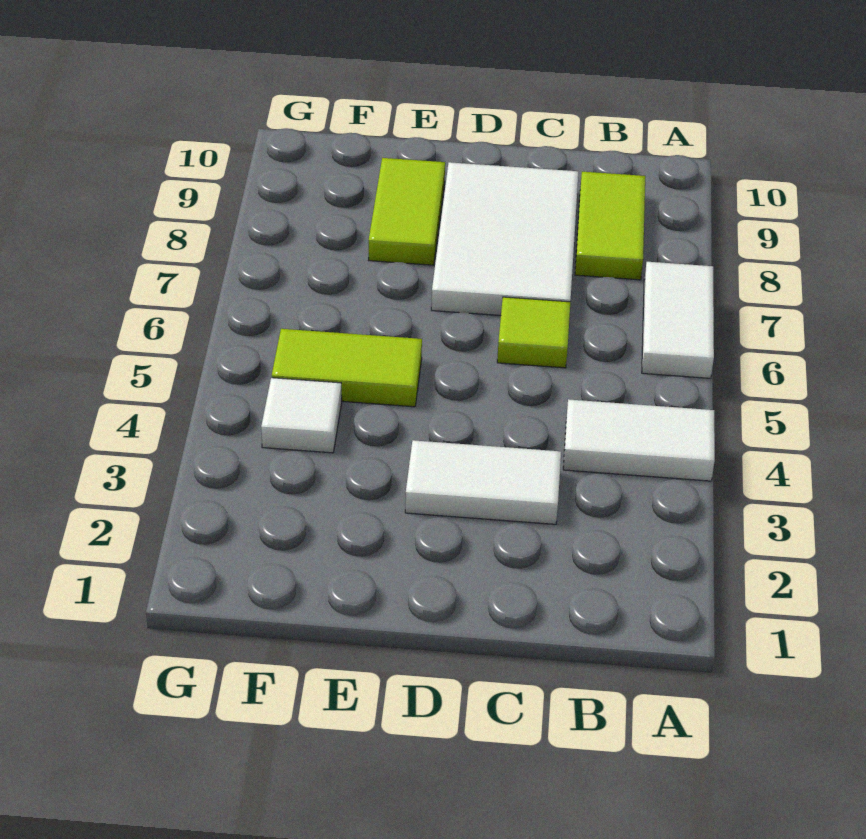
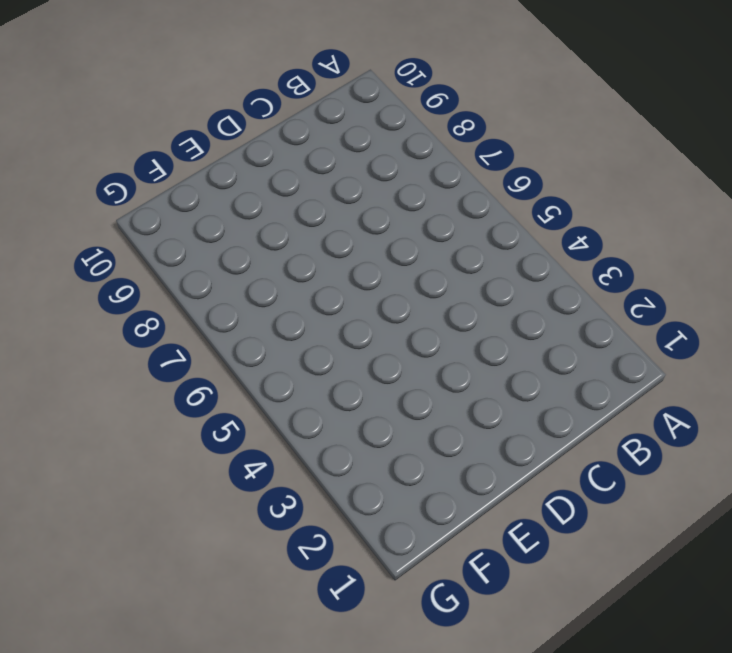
none -> white 1x2 tile [563,399,715,481]
none -> white 1x2 tile [642,262,714,378]

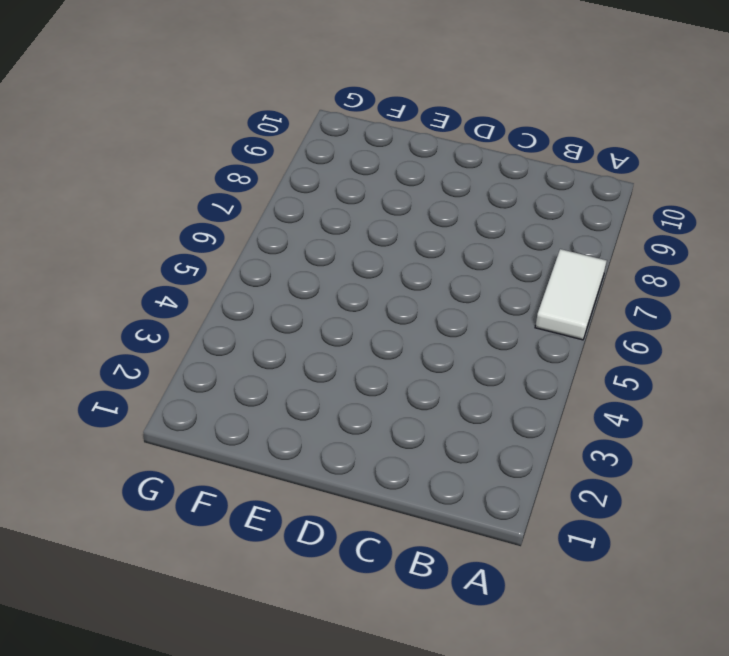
none -> white 1x2 tile [563,399,715,481]
none -> lime 1x2 tile [575,172,645,280]

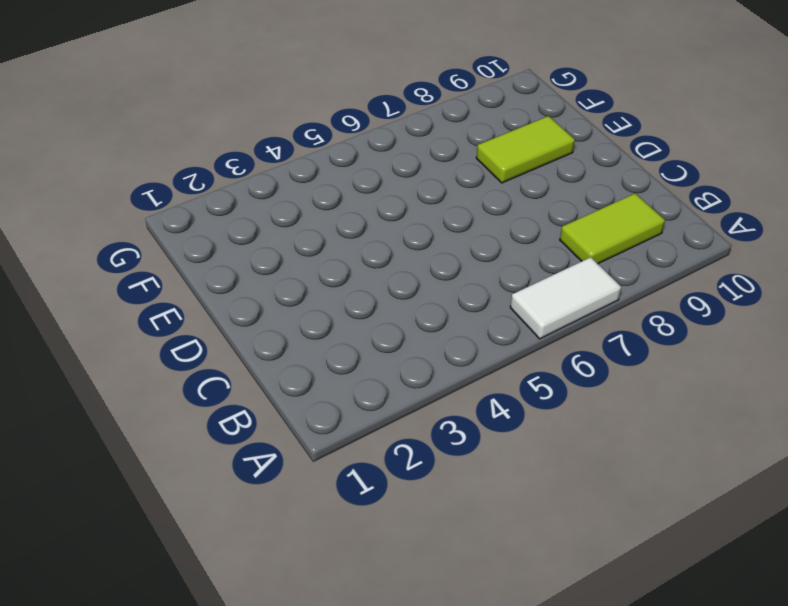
none -> white 1x2 tile [563,399,715,481]
none -> white 1x2 tile [405,440,561,524]

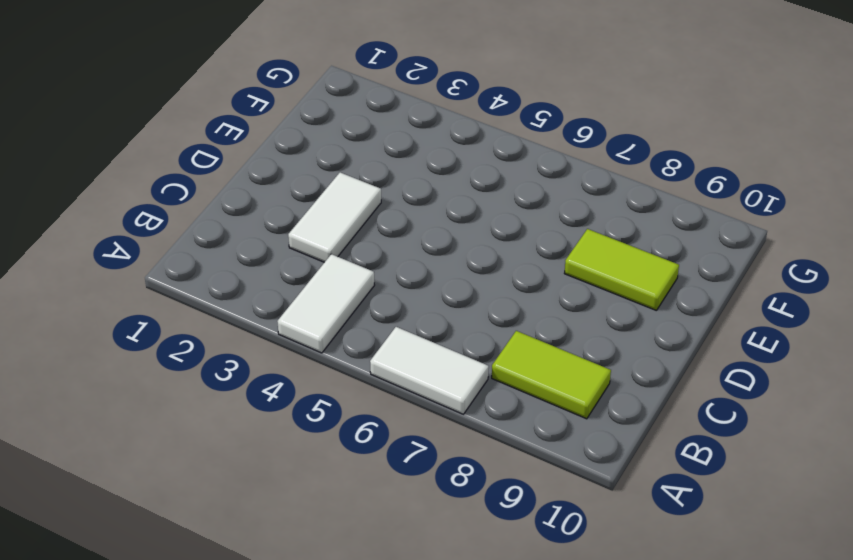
none -> lime 1x1 tile [497,297,570,368]
none -> white 2x3 tile [431,162,578,316]

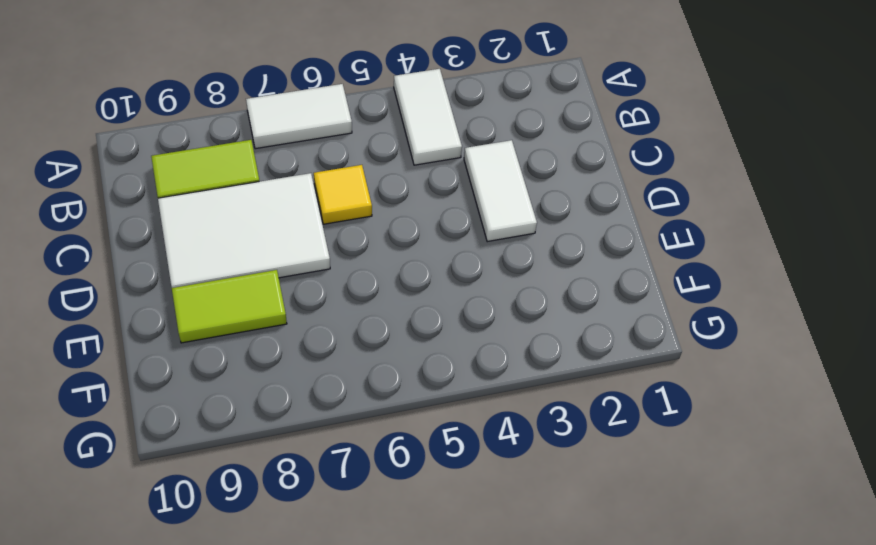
yellow 1x1 tile [314,165,372,224] -> lime 1x1 tile [497,297,570,368]
none -> lime 1x2 tile [272,329,422,407]
none -> white 1x1 tile [261,378,342,453]

